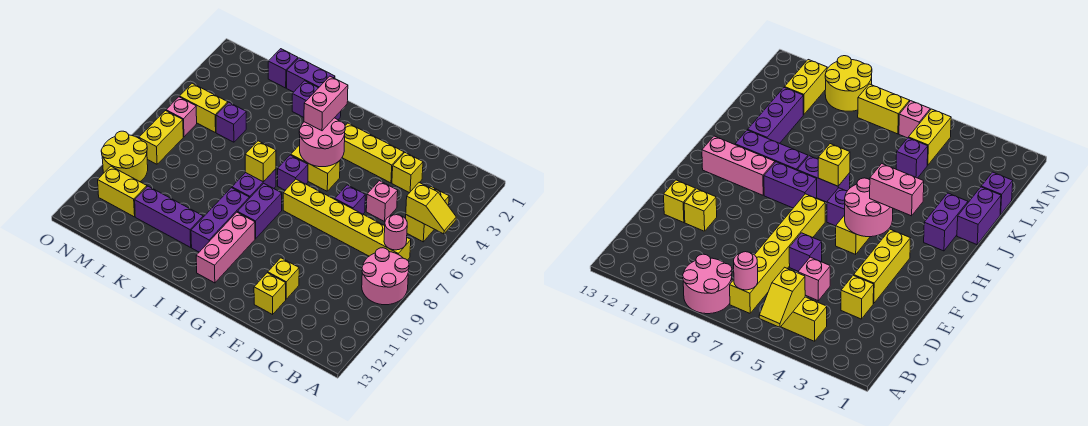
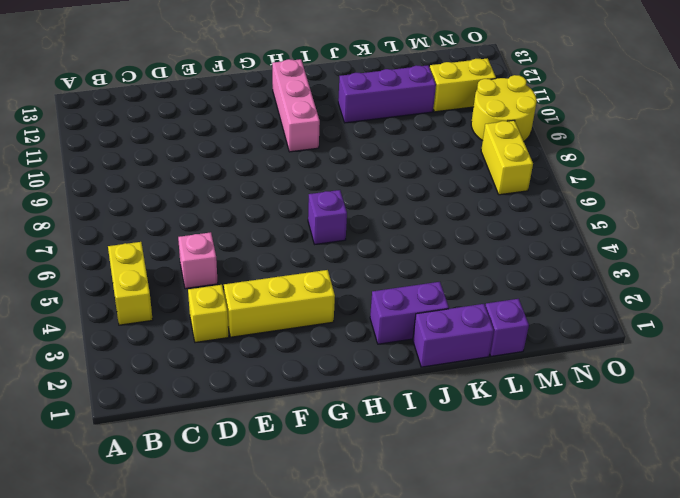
none -> pink 2x2 round brick [362,248,409,305]
none -> yellow 1x6 brick [283,179,411,260]
none -> purple 1x1 brick [335,185,365,214]
none -> yellow 1x1 brick [268,258,299,299]

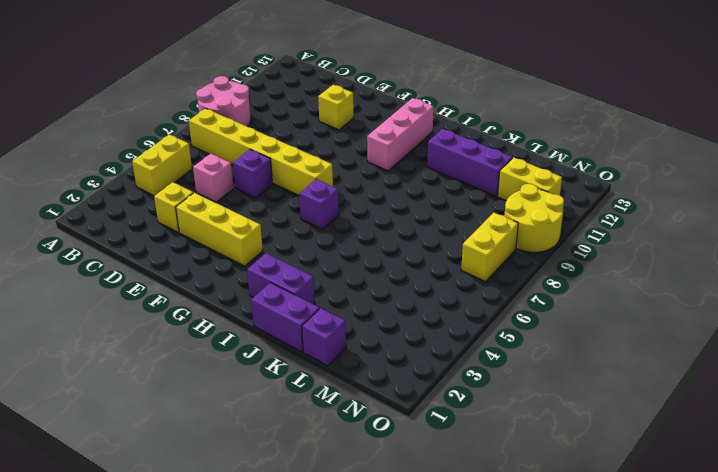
none -> yellow 1x1 brick [254,273,286,315]
none -> yellow 1x2 brick [291,145,340,191]
none -> purple 1x2 brick [238,183,282,239]
none -> purple 1x2 brick [232,169,276,198]

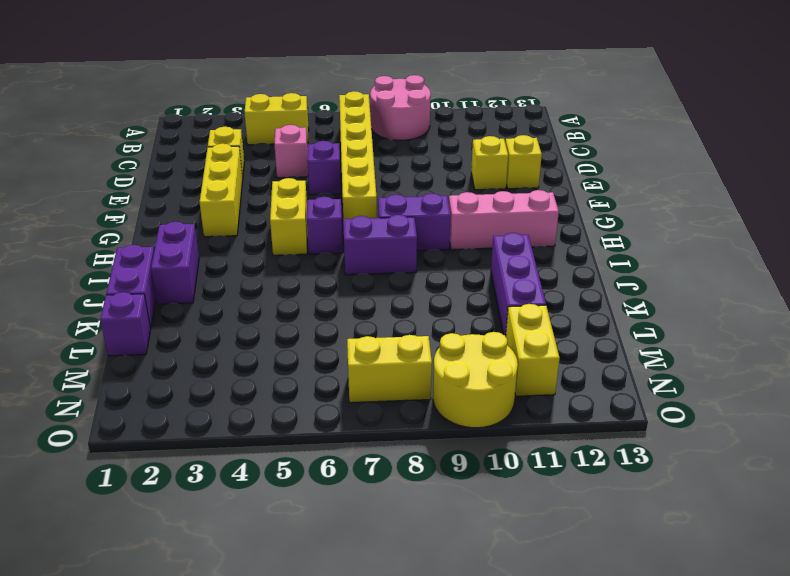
none -> purple 1x3 brick [191,188,249,252]
none -> purple 1x1 brick [216,102,246,142]
none -> yellow 1x2 brick [179,83,228,133]
none -> pink 1x1 brick [166,97,197,137]

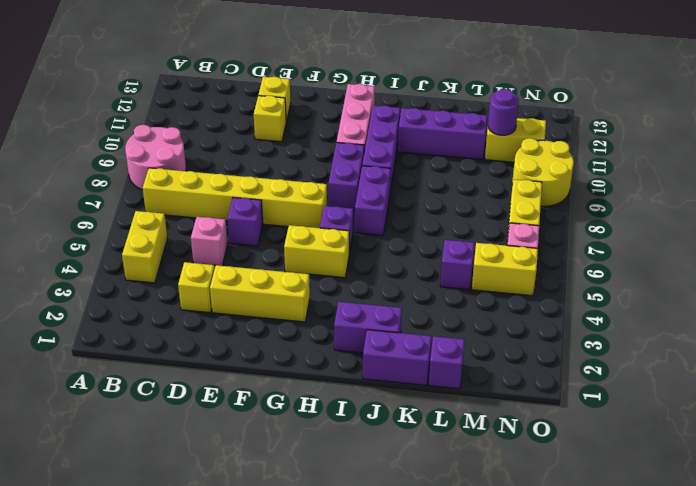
purple 1x1 round brick [488,89,519,135] -> none
none -> yellow 1x2 slope [406,183,456,234]
none -> pink 1x1 round brick [384,215,407,250]
none -> pink 2x2 round brick [299,118,345,167]
none -> yellow 1x1 brick [245,141,276,182]

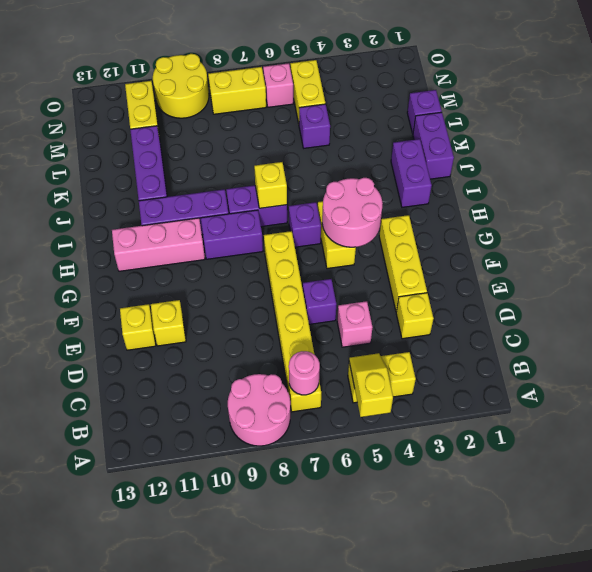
yellow 1x2 slope [349,353,393,417] -> yellow 1x2 slope turned to [406,183,456,234]
none -> pink 1x2 brick [304,76,348,131]

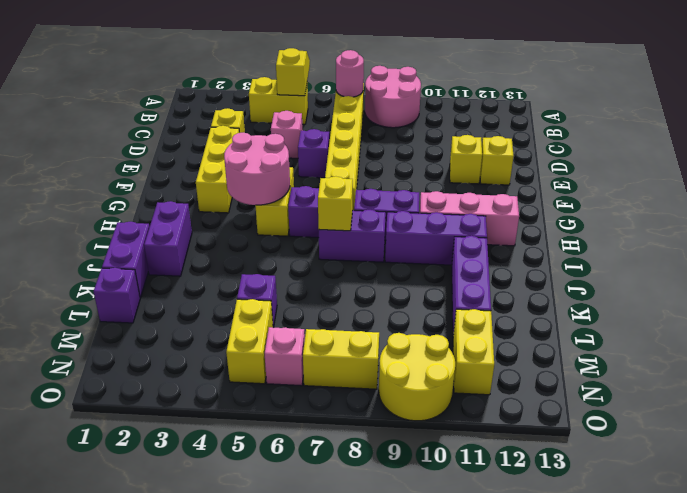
none -> pink 1x2 brick [304,76,348,131]

